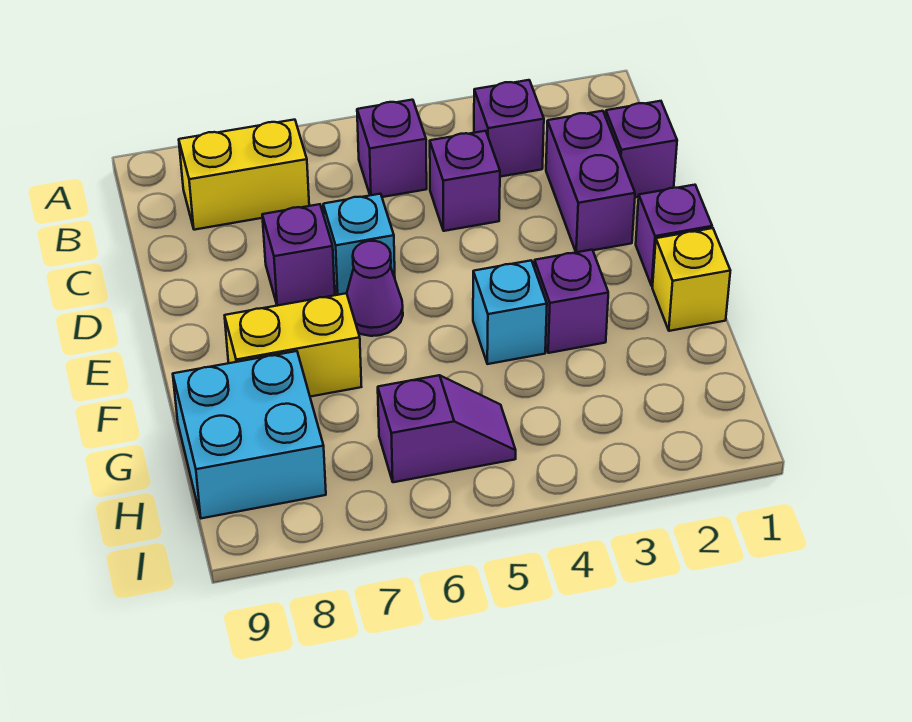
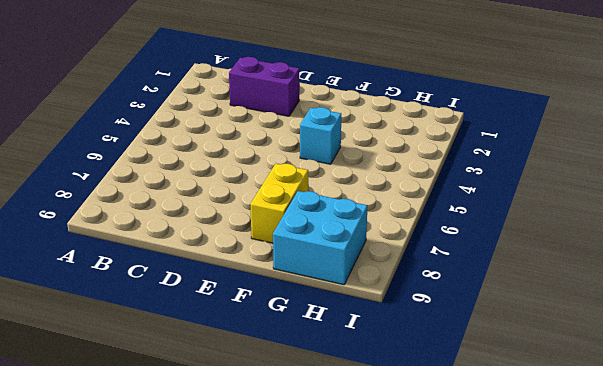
none -> purple 1x1 brick [474,80,544,177]
none -> purple 1x1 brick [357,100,427,197]
none -> yellow 1x2 brick [179,120,309,230]

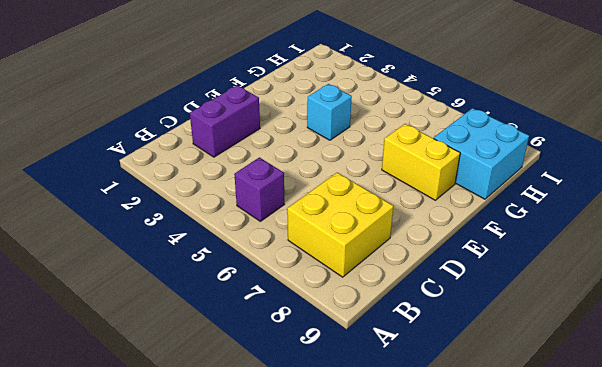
yellow 2x2 brick [287,173,393,277] -> yellow 1x2 brick [179,120,309,230]
none -> purple 1x1 brick [474,80,544,177]
none -> purple 1x1 brick [606,101,677,197]
none -> purple 1x1 brick [430,131,500,231]

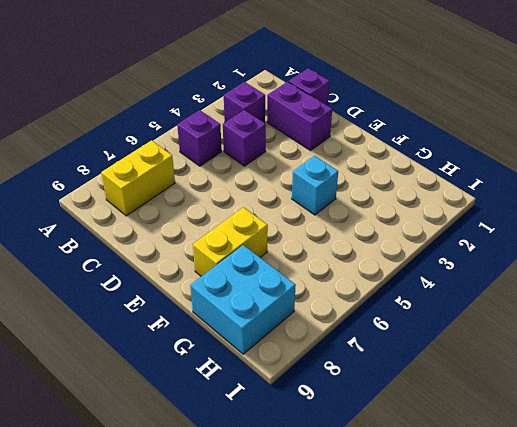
none -> cyan 1x1 brick [323,194,395,295]
none -> purple 1x1 brick [262,204,335,306]
none -> purple 1x1 brick [636,185,712,286]

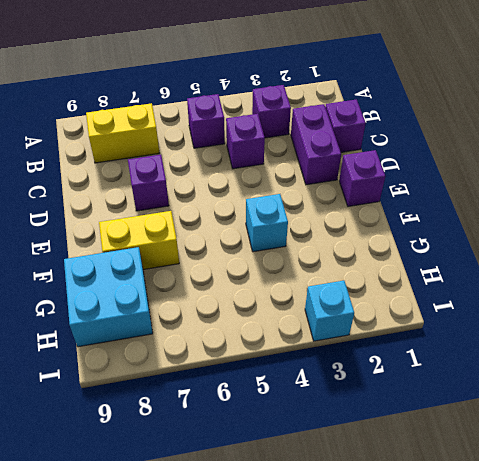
cyan 1x1 brick [305,281,354,341] -> cyan 1x1 brick moved to [323,194,395,295]
none -> purple 1x1 cone [347,241,403,336]
none -> yellow 1x1 brick [652,228,730,331]
none -> purple 1x1 brick [534,250,608,353]

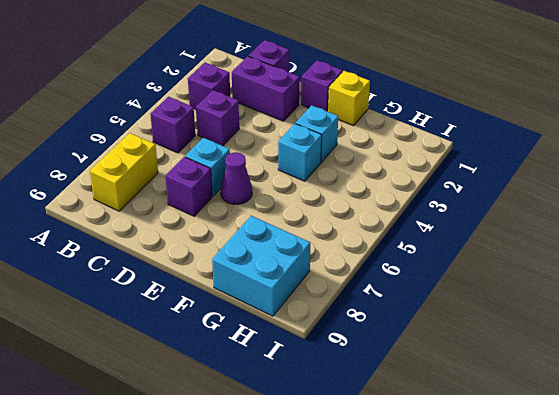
cyan 1x1 brick [296,105,338,162] -> purple 1x1 brick [534,250,608,353]
none -> yellow 1x2 brick [225,293,361,397]
none -> purple 1x2 slope [378,375,516,482]

